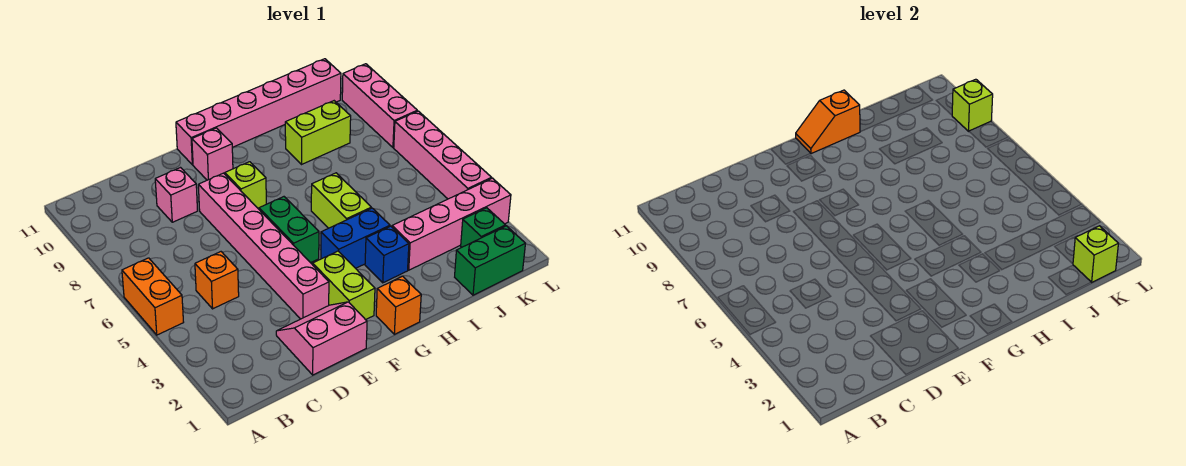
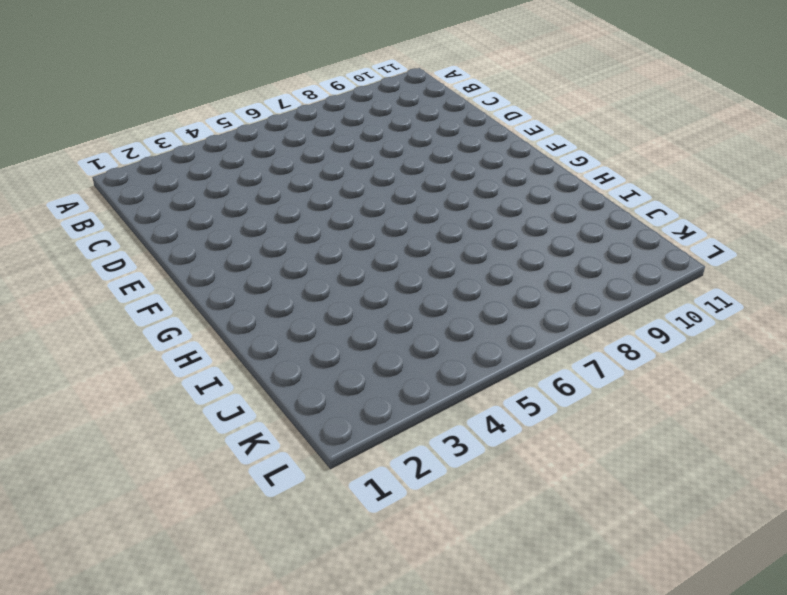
none -> orange 1x2 brick [122,258,184,335]
none -> orange 1x1 brick [195,252,239,309]
none -> pink 2x2 slope [276,302,367,375]

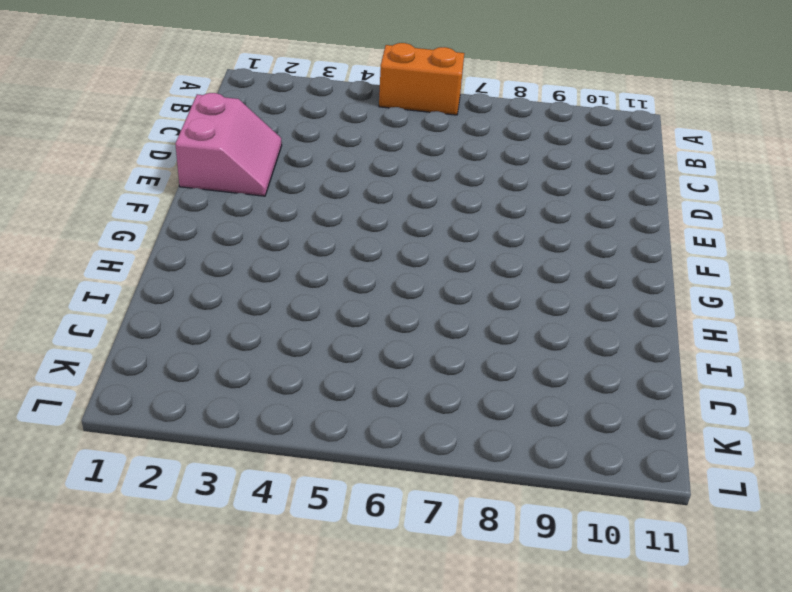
none -> orange 1x1 brick [195,252,239,309]
none -> pink 1x1 brick [155,168,198,222]
none -> pink 1x6 brick [198,173,329,319]

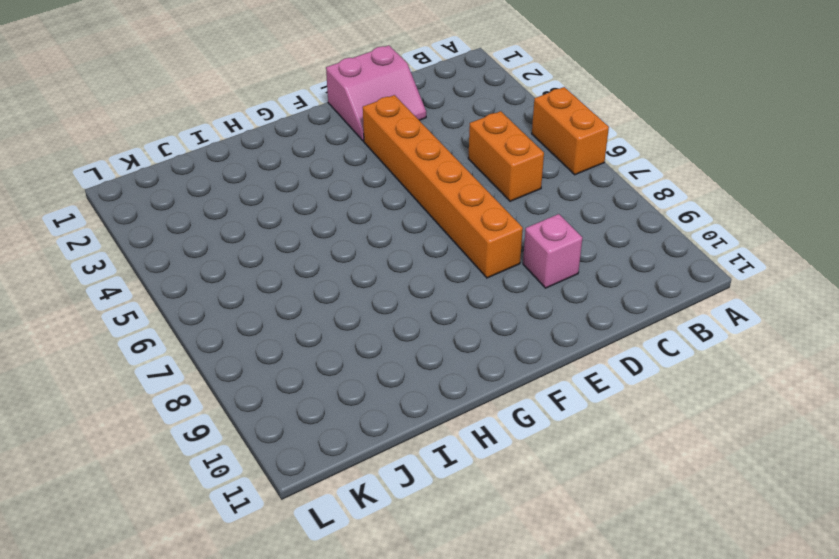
orange 1x2 brick [468,111,544,201] -> orange 1x1 brick [195,252,239,309]
orange 1x6 brick [363,95,523,278] -> pink 1x6 brick [198,173,329,319]
none -> lime 1x2 brick [313,251,375,320]
none -> green 1x2 brick [259,197,319,263]
none -> lime 1x1 brick [225,162,266,209]

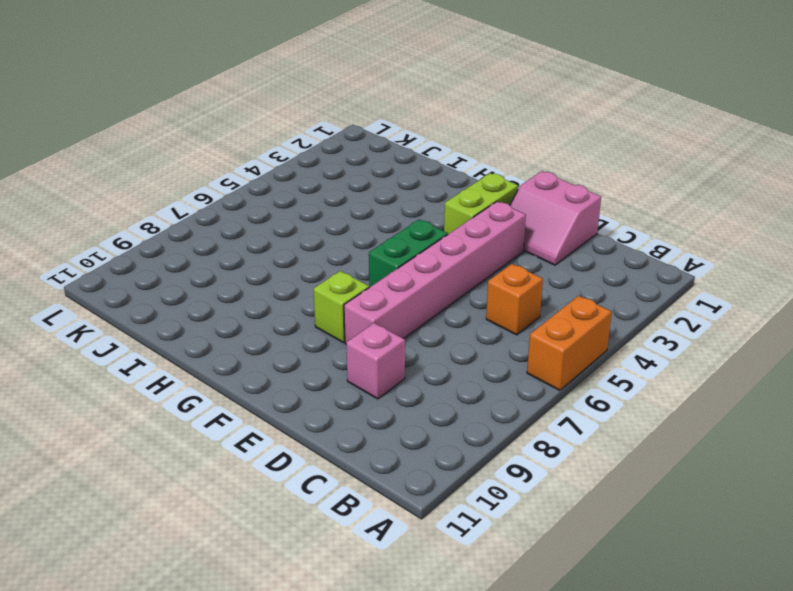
none -> pink 1x1 brick [192,128,233,180]
none -> pink 1x6 brick [176,59,341,165]
none -> orange 1x1 brick [376,276,421,334]

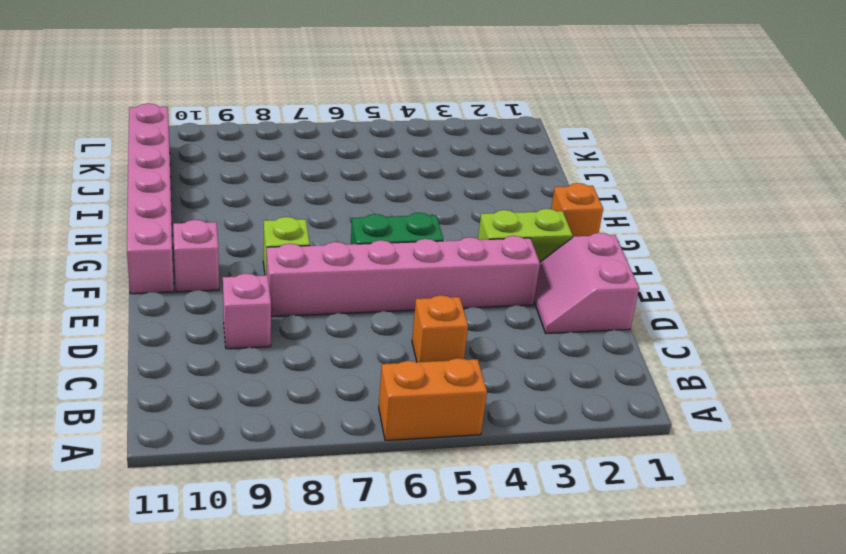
none -> blue 1x2 brick [321,208,390,268]
none -> blue 1x1 brick [365,226,409,283]
none -> lime 1x2 brick [311,173,371,228]

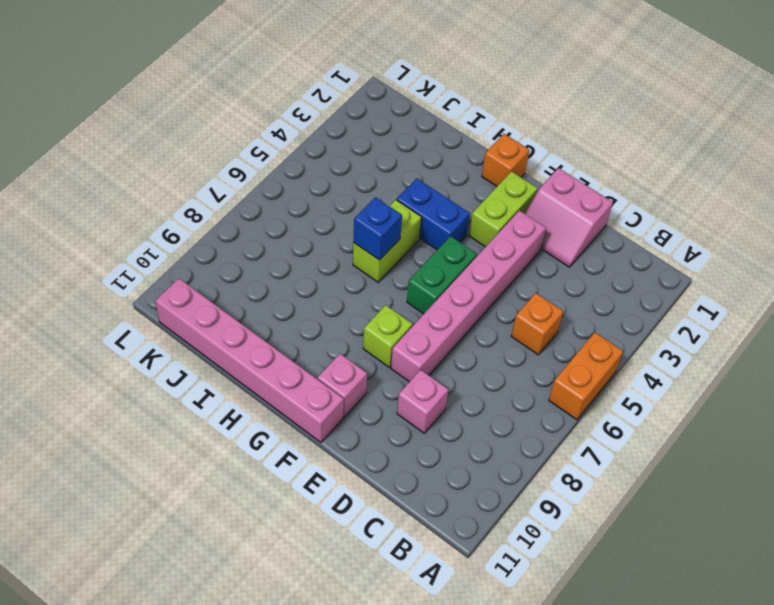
blue 1x1 brick [354,197,402,260] -> blue 1x1 brick moved to [365,226,409,283]
none -> pink 1x4 brick [392,178,511,270]
none -> lime 1x2 brick [285,101,351,164]
none -> green 1x2 brick [455,226,525,295]

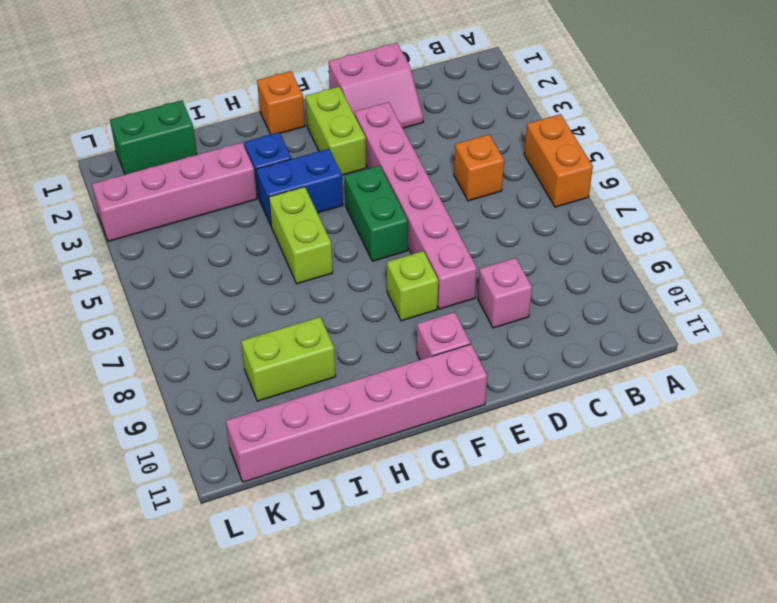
none -> green 1x1 brick [461,208,505,247]
none -> pink 1x4 brick [394,111,491,199]
none -> pink 1x3 brick [342,64,417,148]

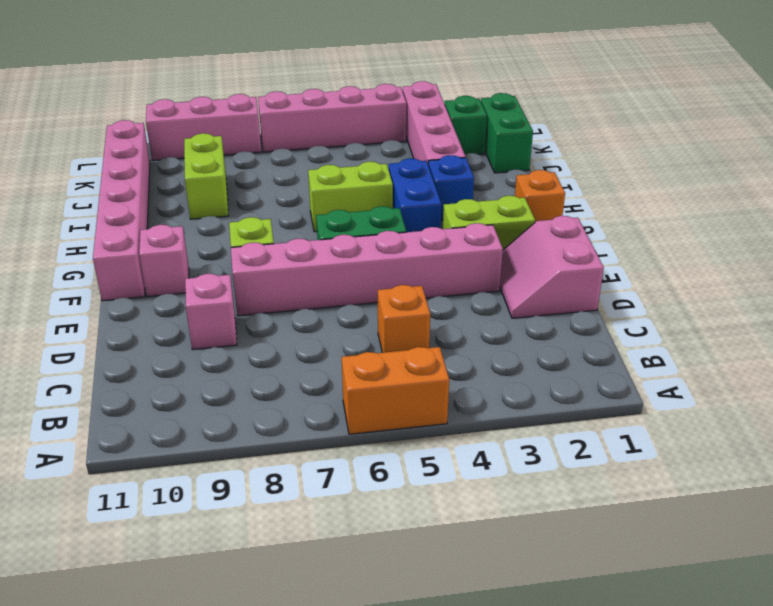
none -> orange 1x2 slope [796,90,860,154]
none -> lime 1x1 brick [1073,226,1118,282]
none -> lime 1x1 brick [952,79,993,131]

